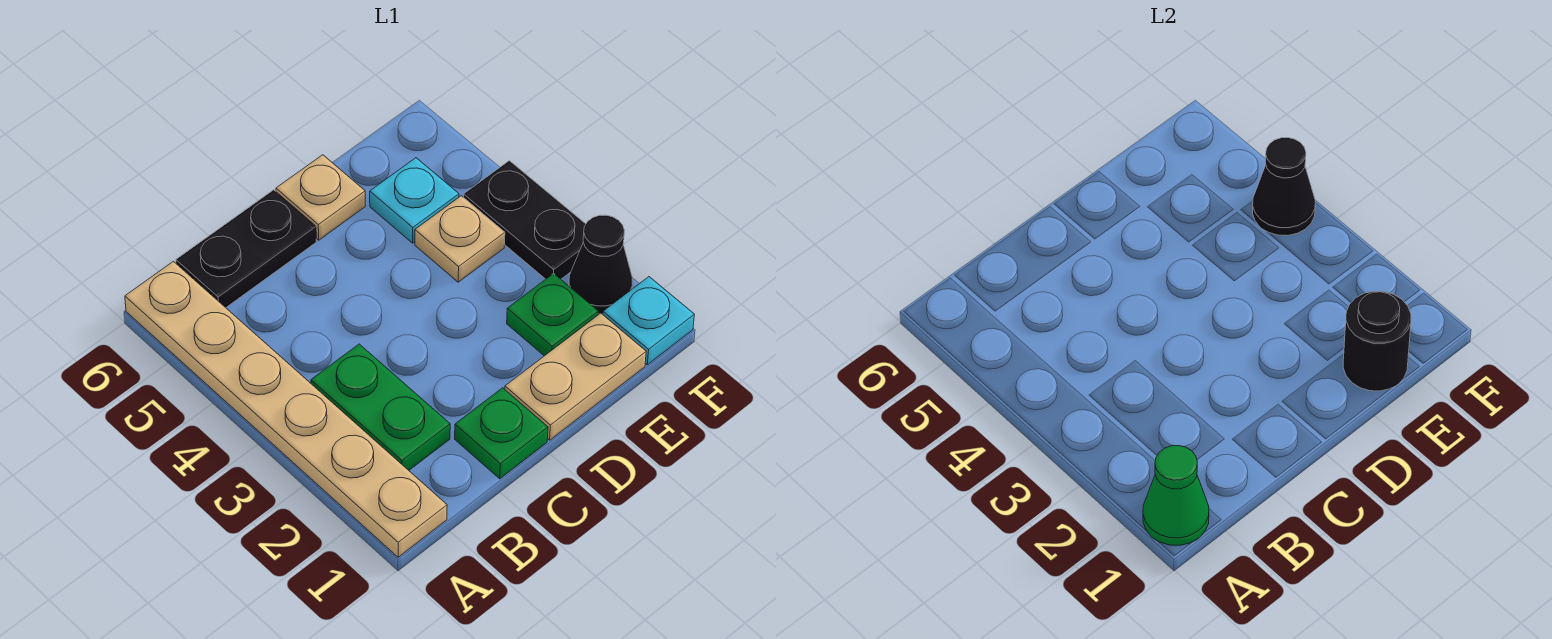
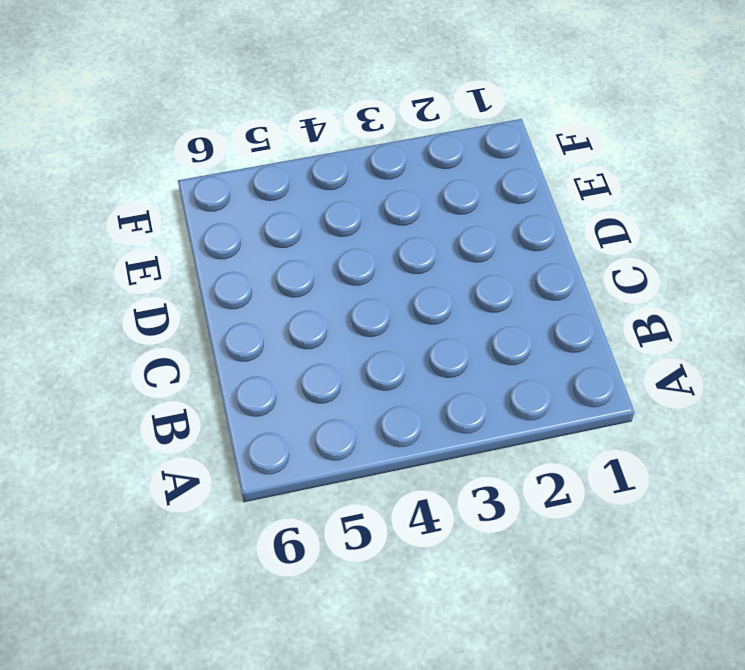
none -> tan 1x6 plate [125,261,447,557]
none -> green 1x2 plate [311,344,450,470]
none -> black 1x2 plate [176,190,316,308]

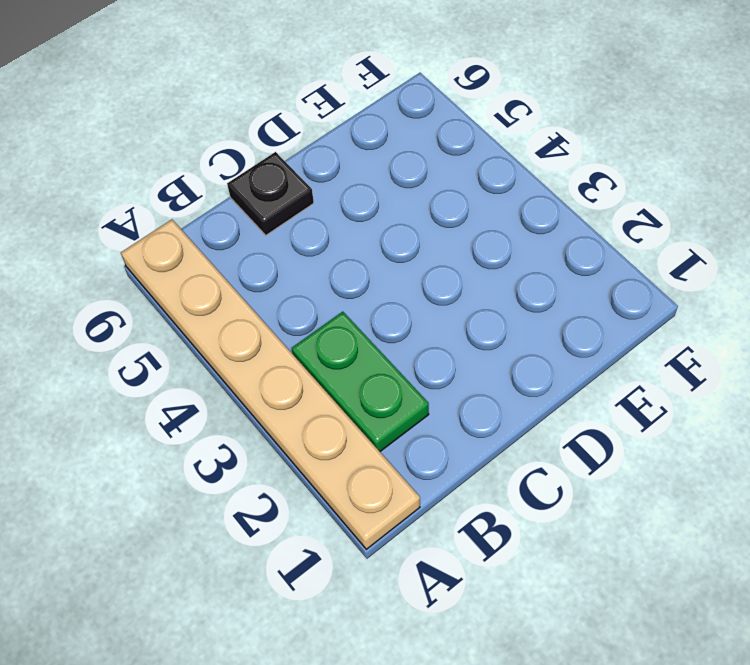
black 1x1 plate [227,152,314,235] -> black 1x2 plate [176,190,316,308]
none -> green 1x1 plate [455,388,548,479]
none -> tan 1x2 plate [505,313,646,440]
none -> tan 1x1 plate [276,155,365,240]

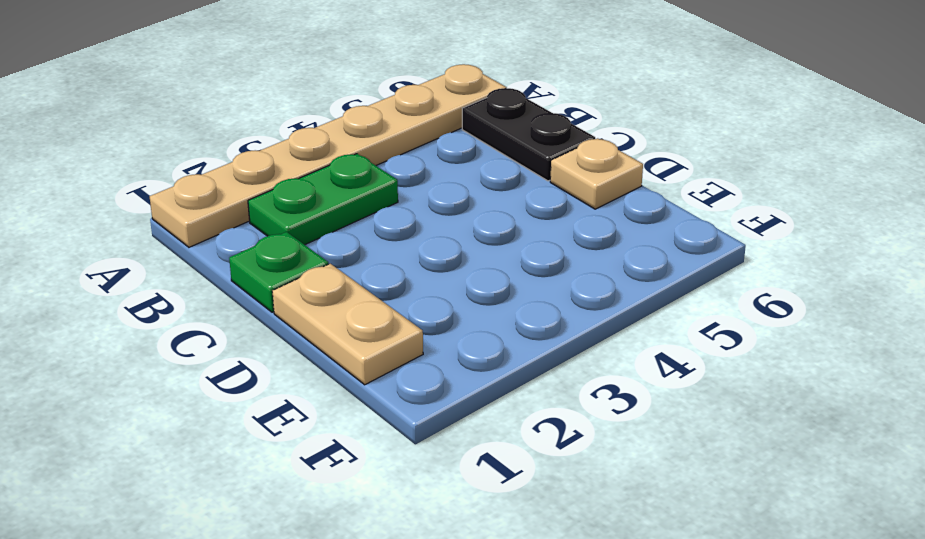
none -> green 1x1 plate [507,273,599,356]
none -> tan 1x1 plate [415,196,505,282]
none -> cyan 1x1 plate [370,158,459,243]

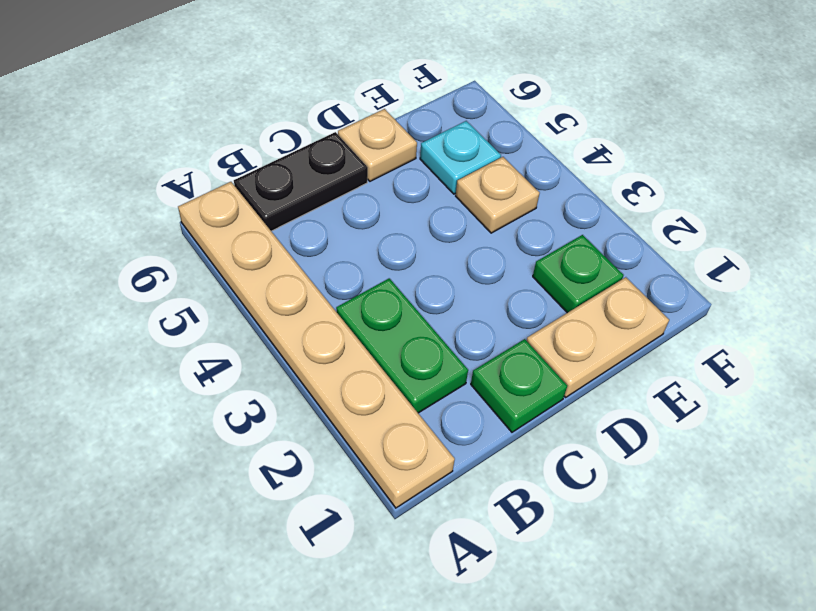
none -> cyan 1x1 plate [603,277,694,365]
none -> black 1x1 cone [569,215,632,314]
none -> black 1x2 plate [464,161,586,279]

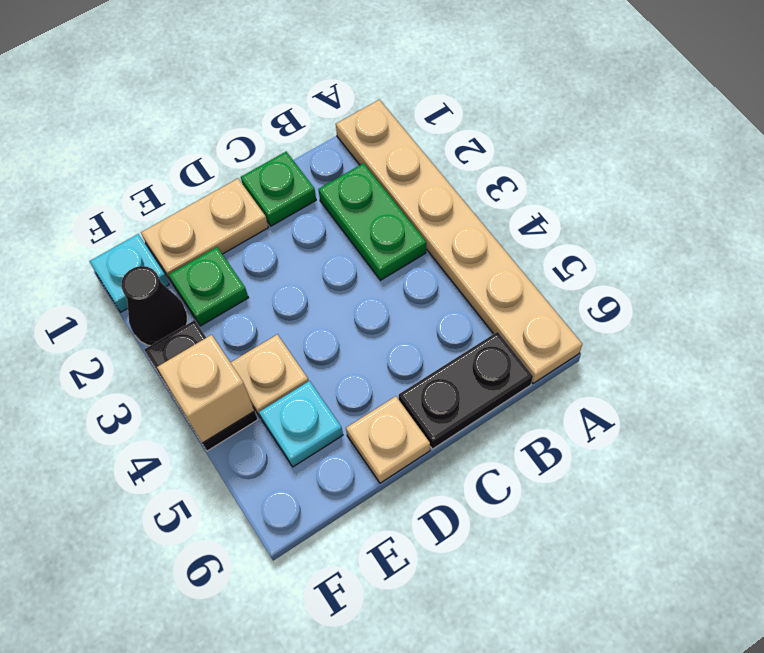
tan 1x1 brick [157,335,254,443] -> black 1x1 cone [1253,138,1315,236]
none -> green 1x1 cone [1143,446,1209,545]
none -> black 1x1 round brick [1343,291,1411,391]

